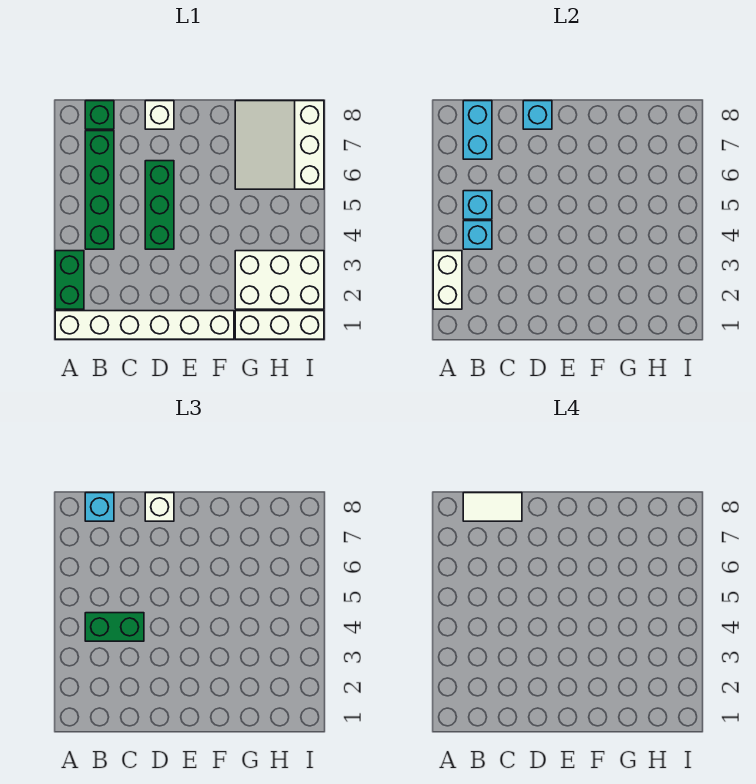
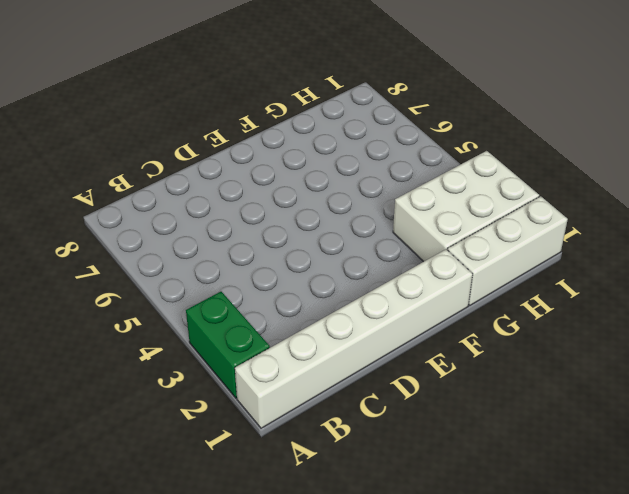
none -> green 1x4 brick [85,131,114,249]
none -> green 1x1 brick [85,101,114,129]
none -> green 1x3 brick [145,161,174,249]

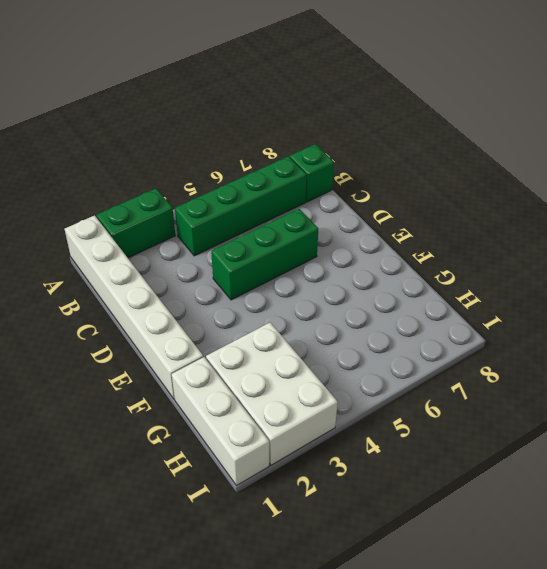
none -> white 1x1 brick [145,101,174,129]
none -> white 3x3 slope [235,101,324,189]
none -> white 1x2 brick [433,251,462,309]

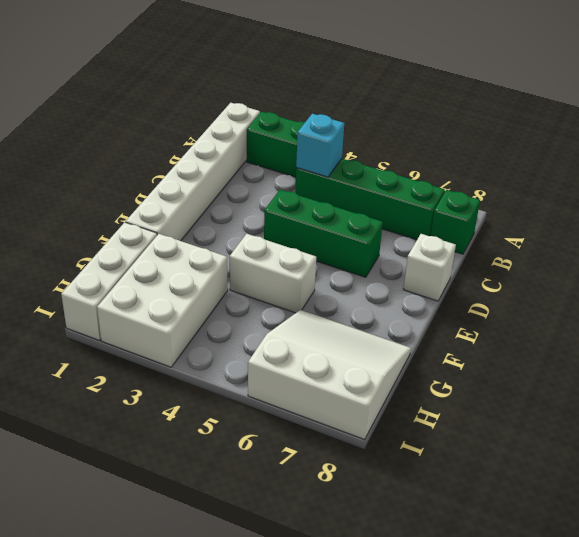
white 1x2 brick [230,234,316,313] -> white 1x2 brick moved to [433,251,462,309]
none -> cyan 1x1 brick [463,191,492,219]
none -> cyan 1x2 brick [463,101,492,159]
none -> cyan 1x1 brick [523,101,552,129]

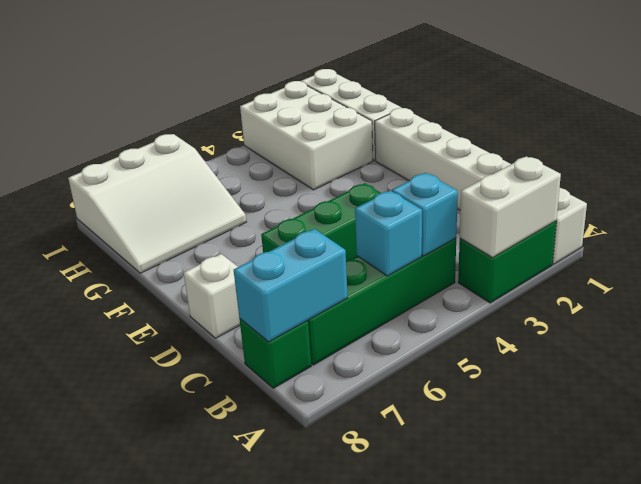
none -> cyan 1x1 brick [523,101,552,129]
none -> green 1x2 brick [85,613,144,641]
none -> cyan 1x1 brick [85,493,114,521]

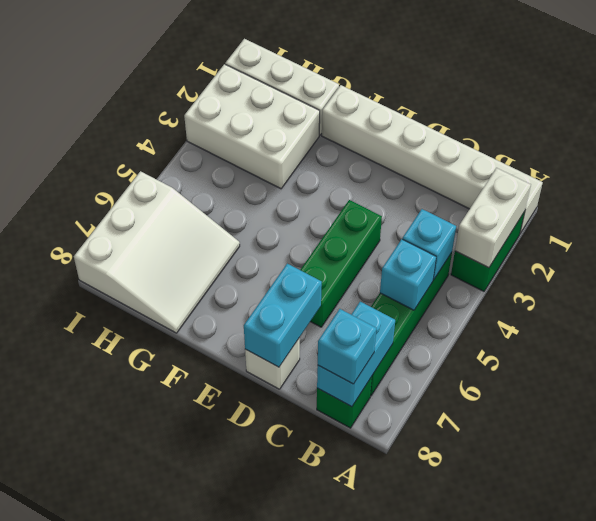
cyan 1x2 brick [244,264,322,367] -> cyan 1x1 brick [523,101,552,129]
none -> green 1x2 brick [85,613,144,641]
none -> white 1x1 brick [145,493,174,521]
none -> white 1x2 tile [463,493,522,521]

